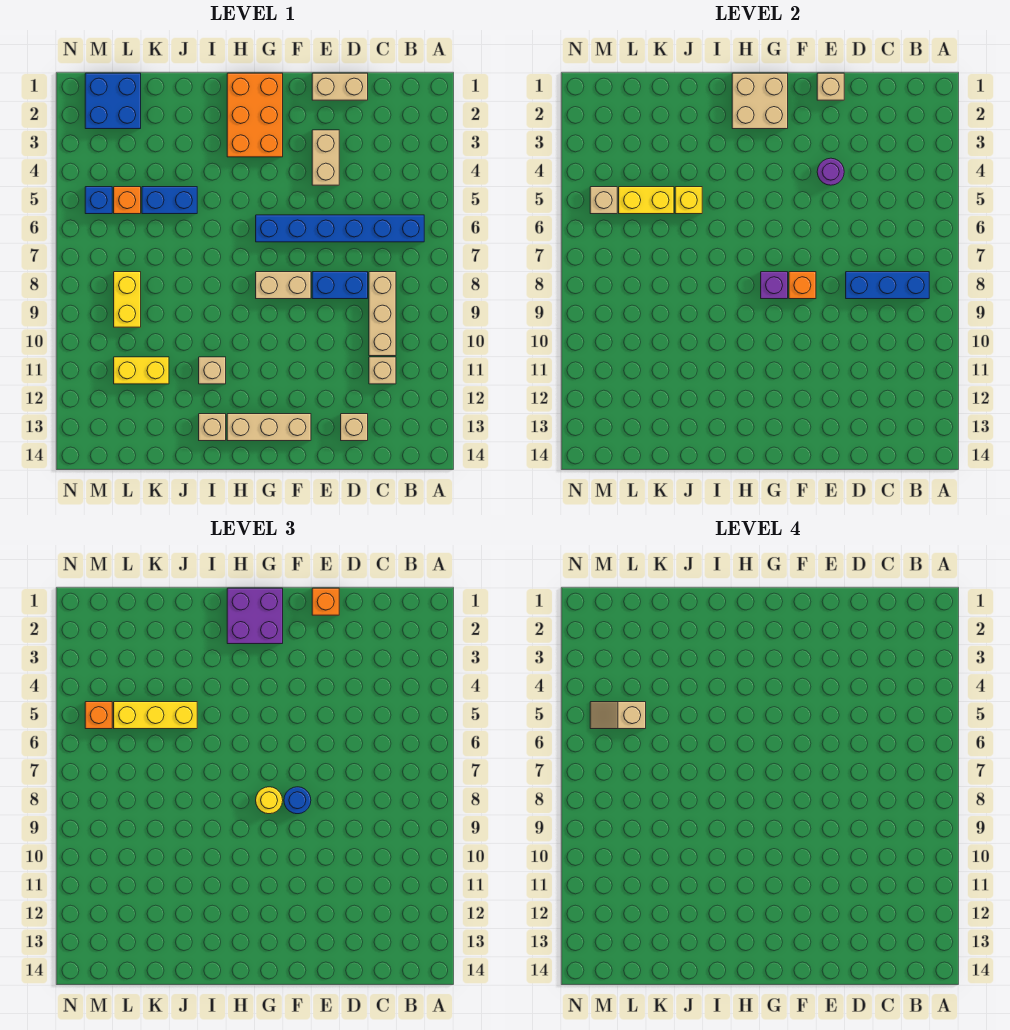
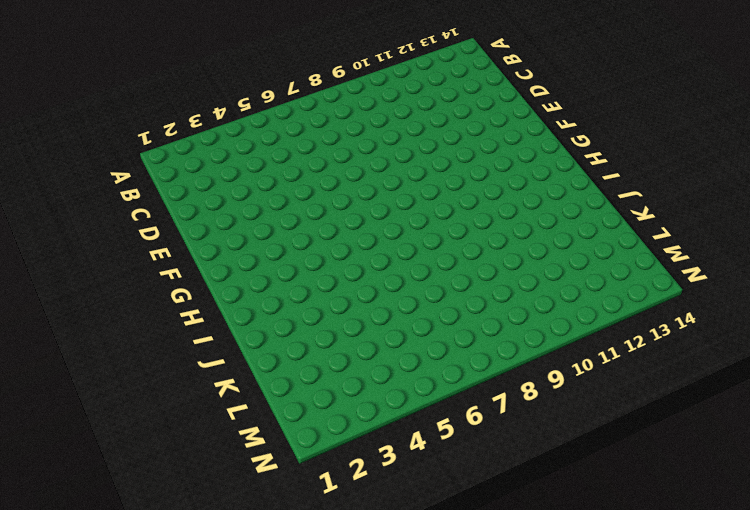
none -> blue 1x6 brick [256,215,424,242]
none -> tan 1x3 brick [369,272,396,356]
none -> tan 1x1 brick [369,357,396,384]
none -> tan 1x2 brick [312,73,368,100]

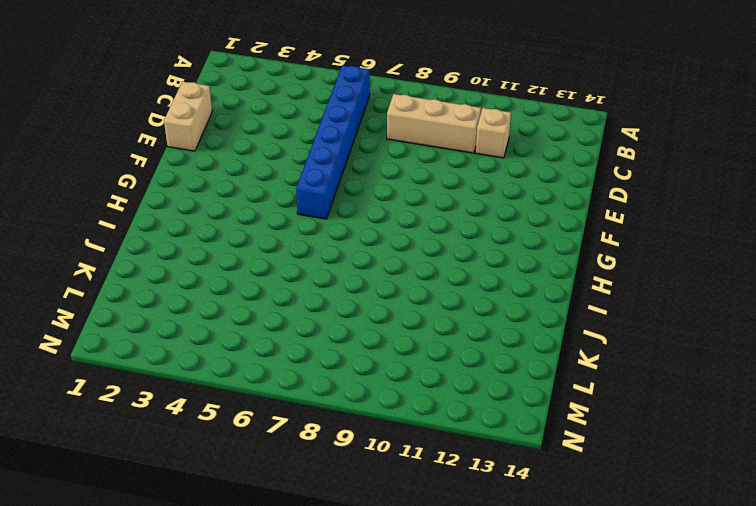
none -> blue 1x2 brick [312,272,368,299]
none -> tan 1x1 brick [341,414,368,441]
none -> tan 1x2 brick [312,130,339,185]
none -> tan 1x2 brick [256,272,311,299]

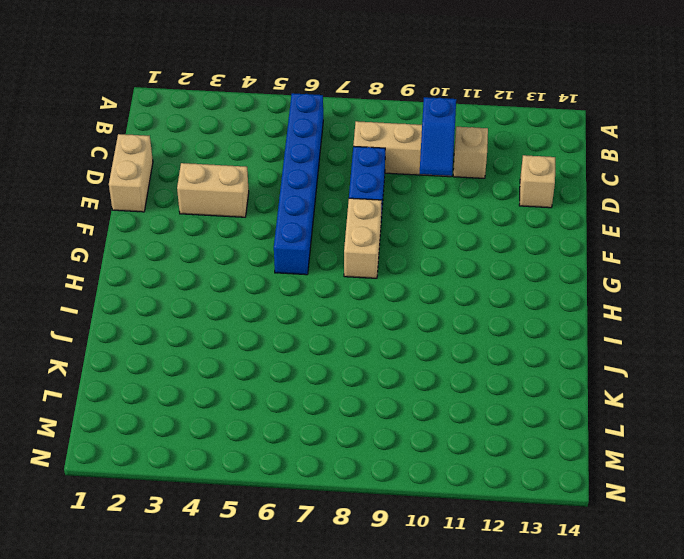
blue 1x2 slope [420,97,456,176] -> none
none -> tan 1x3 brick [227,414,311,441]
none -> orange 2x3 brick [227,73,283,157]
none -> tan 1x1 brick [199,357,226,384]
none -> tan 1x1 brick [199,414,226,441]

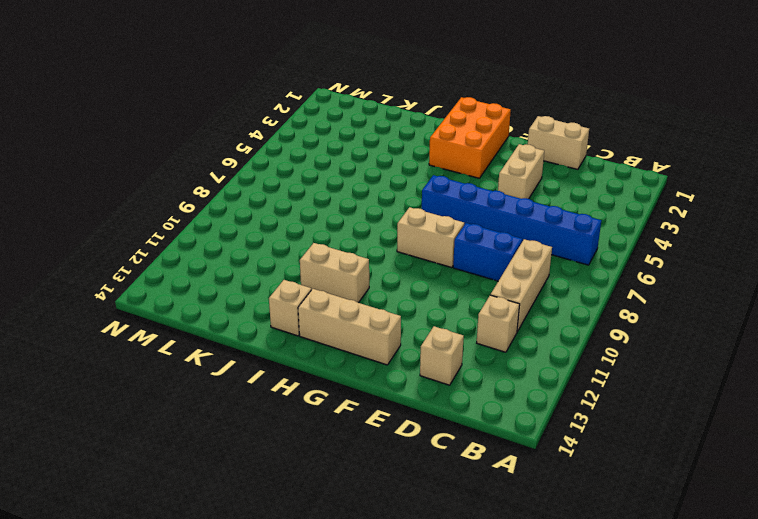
tan 1x2 brick [300,243,369,303] -> tan 1x1 brick [199,357,226,384]
none -> blue 1x2 brick [142,187,197,214]
none -> yellow 1x2 brick [114,357,169,384]
none -> blue 2x2 brick [85,73,141,129]
none -> orange 1x1 brick [114,187,141,214]

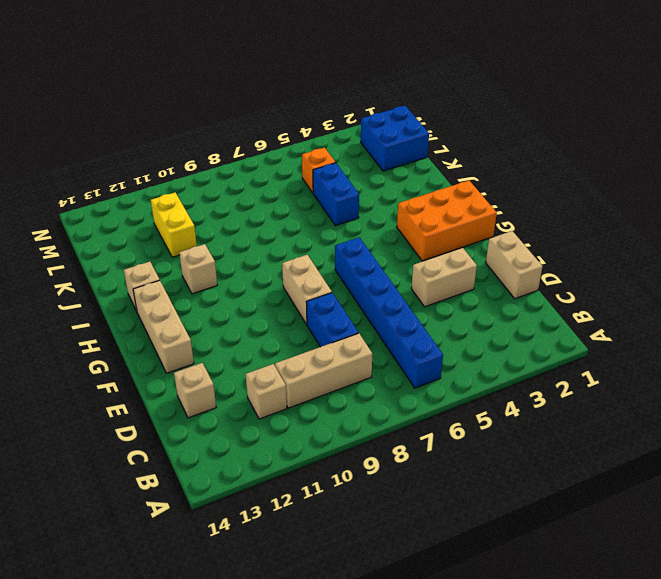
none -> yellow 1x2 brick [114,272,141,327]
none -> blue 1x1 brick [85,187,112,214]
none -> blue 1x3 brick [846,272,929,299]
none -> tan 1x1 brick [817,73,844,100]

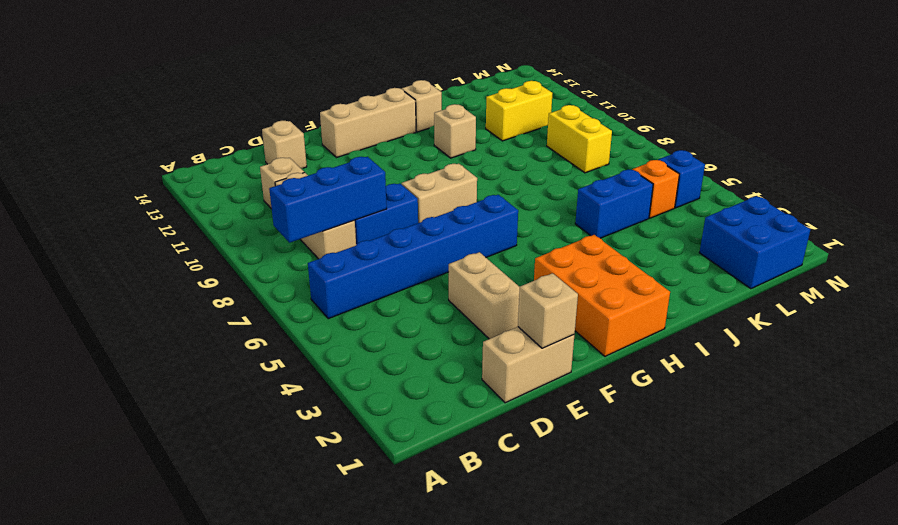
none -> purple 1x1 round brick [817,158,844,185]
none -> orange 1x1 brick [789,272,816,299]
none -> tan 2x2 brick [732,73,788,129]
none -> purple 1x1 brick [761,272,788,299]

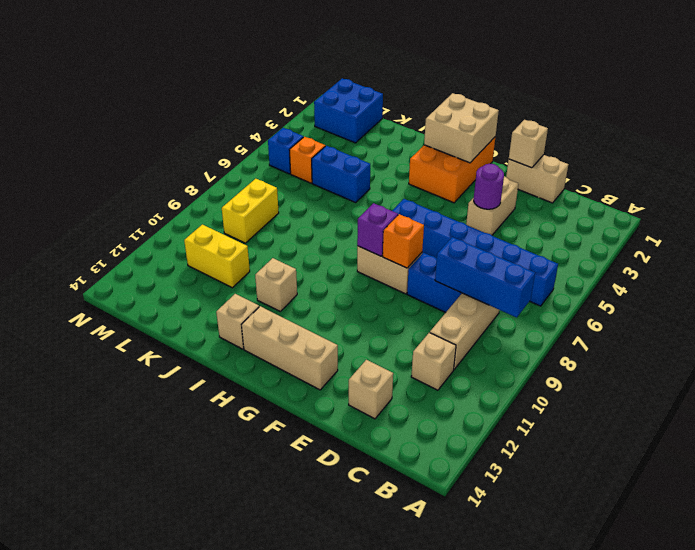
none -> yellow 1x1 brick [675,187,702,214]
none -> yellow 1x2 brick [619,187,674,214]
none -> tan 1x1 brick [590,187,617,214]
none -> orange 1x1 brick [312,588,339,615]

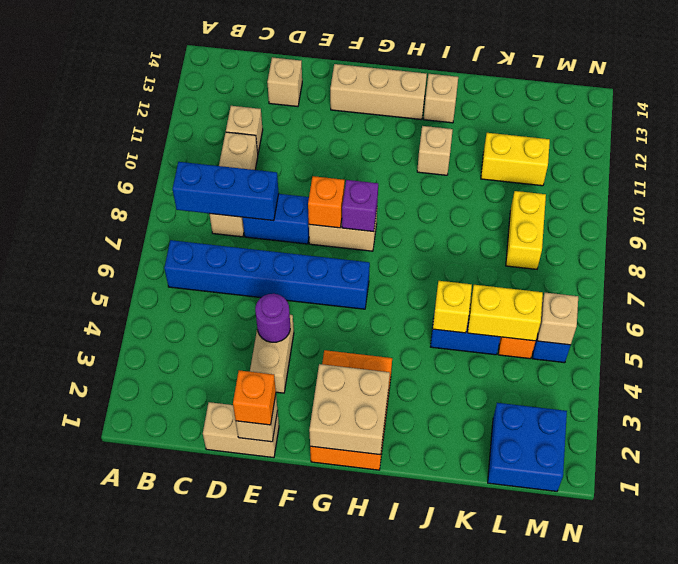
none -> blue 1x1 round brick [284,787,311,814]
none -> purple 2x2 brick [227,588,283,644]
none -> yellow 1x1 round brick [256,787,283,814]
none -> yellow 1x3 brick [114,702,197,729]

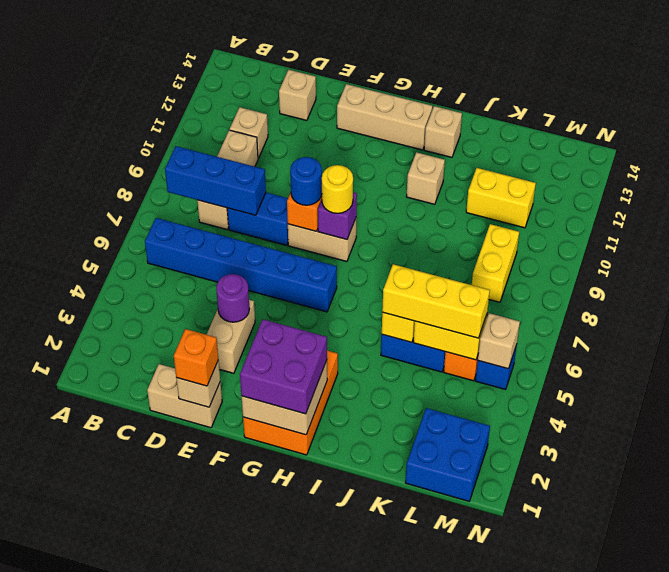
none -> orange 1x1 brick [85,702,112,729]
none -> tan 1x2 slope [590,702,646,729]

